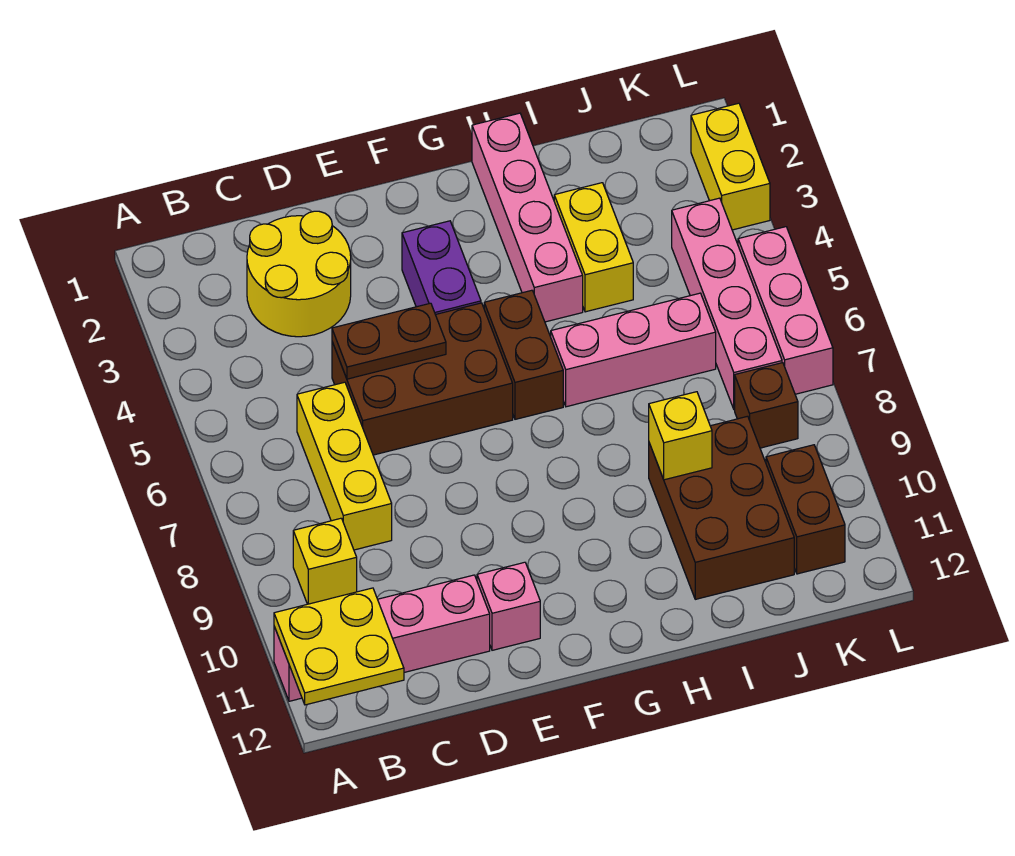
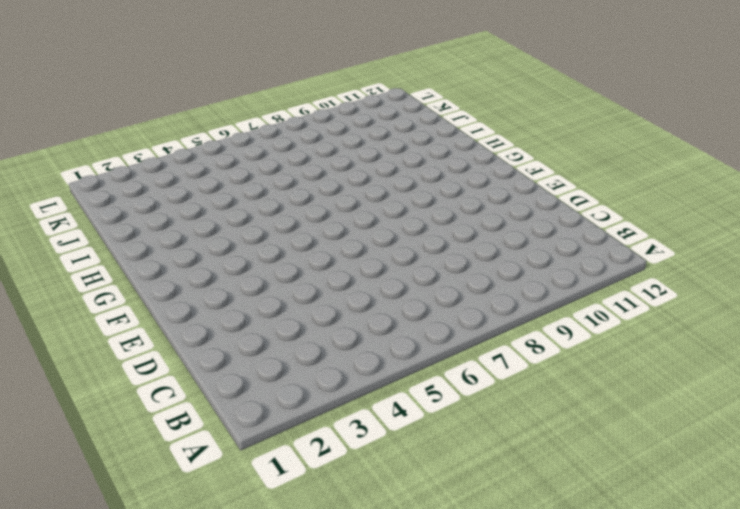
none -> pink 1x4 brick [274,575,490,701]
none -> yellow 1x1 brick [293,518,357,604]
none -> yellow 2x2 round brick [247,211,351,337]

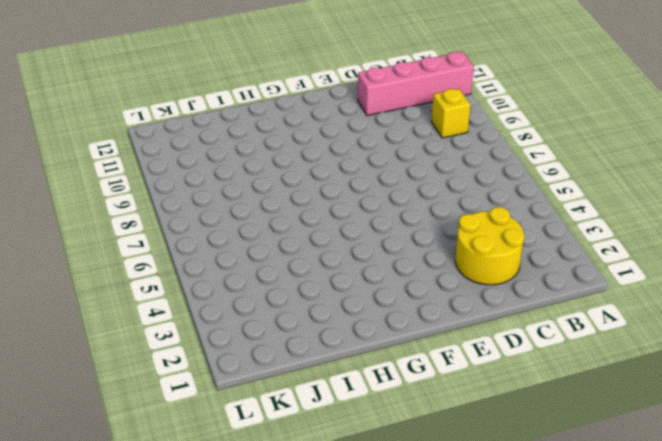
none -> yellow 1x3 brick [297,382,392,550]
none -> brown 2x3 brick [332,303,513,455]
none -> pink 1x1 brick [477,562,540,650]

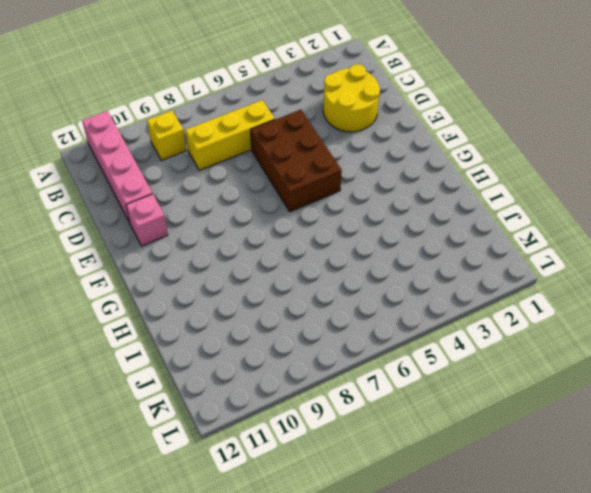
none -> purple 1x2 brick [402,221,481,315]
none -> brown 1x2 brick [484,290,563,419]
none -> pink 1x4 brick [472,113,583,322]

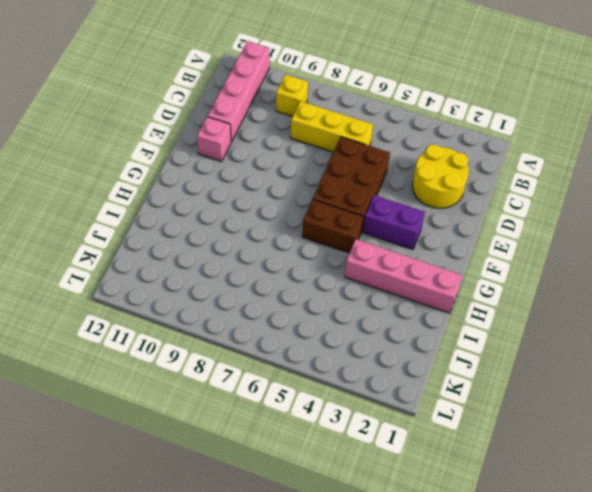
none -> pink 1x3 brick [551,293,716,407]
none -> yellow 1x2 brick [554,183,633,312]
none -> brown 2x3 brick [649,416,794,599]

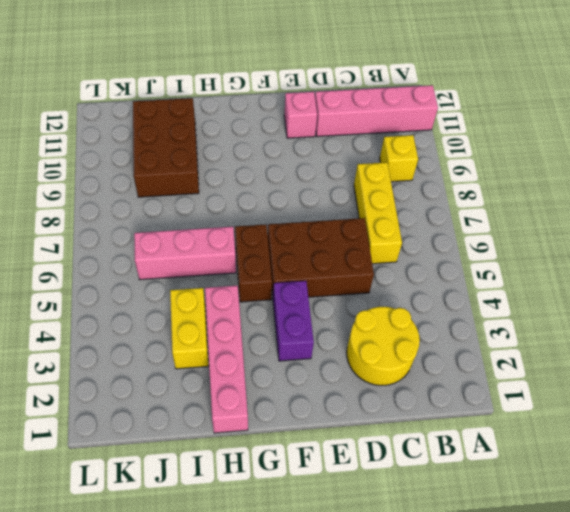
none -> pink 1x4 brick [672,198,782,410]
none -> brown 1x1 brick [735,363,798,448]
none -> brown 1x2 brick [766,445,845,574]

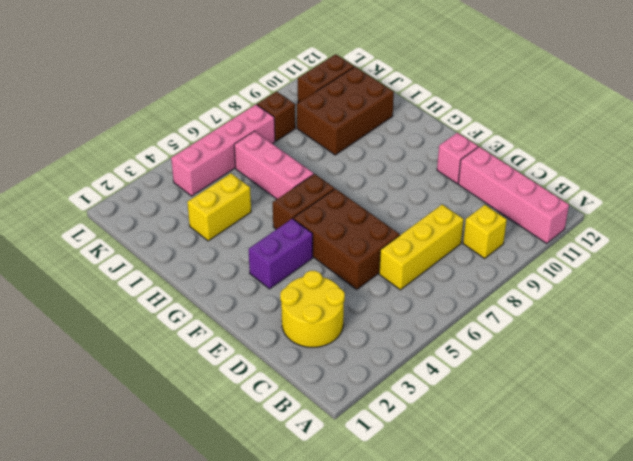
none -> pink 1x4 brick [472,113,583,322]
none -> yellow 1x2 brick [691,103,770,230]
none -> pink 1x3 brick [738,227,833,394]

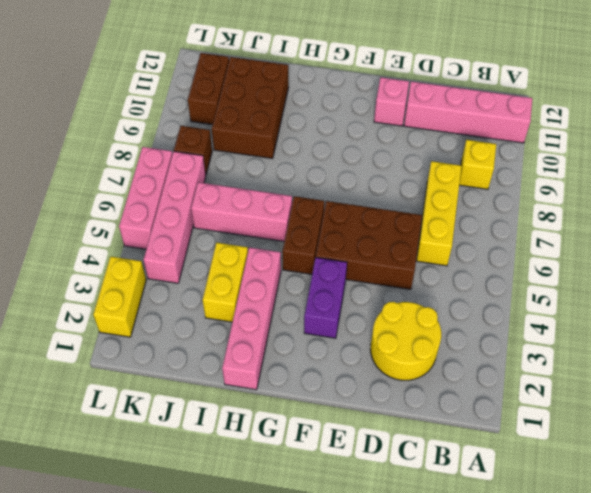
none -> yellow 2x2 plate [274,588,404,705]
none -> brown 1x2 plate [332,303,446,379]
none -> yellow 1x1 brick [649,392,712,480]

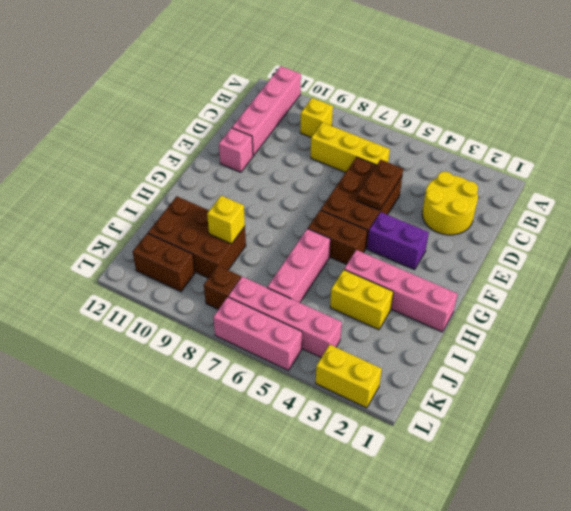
none -> yellow 2x2 plate [274,588,404,705]

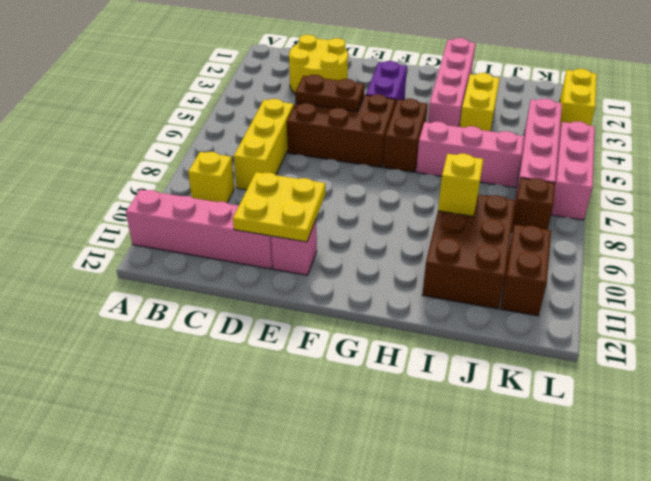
yellow 2x2 plate [233,172,325,242] -> yellow 2x2 plate moved to [274,588,404,705]

